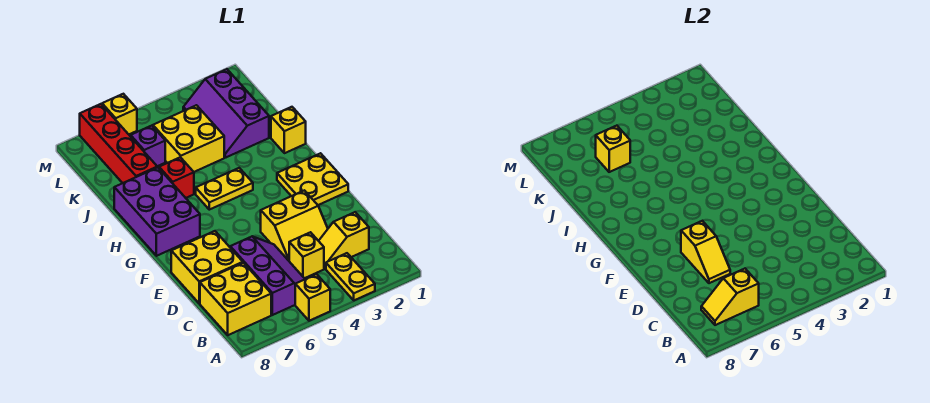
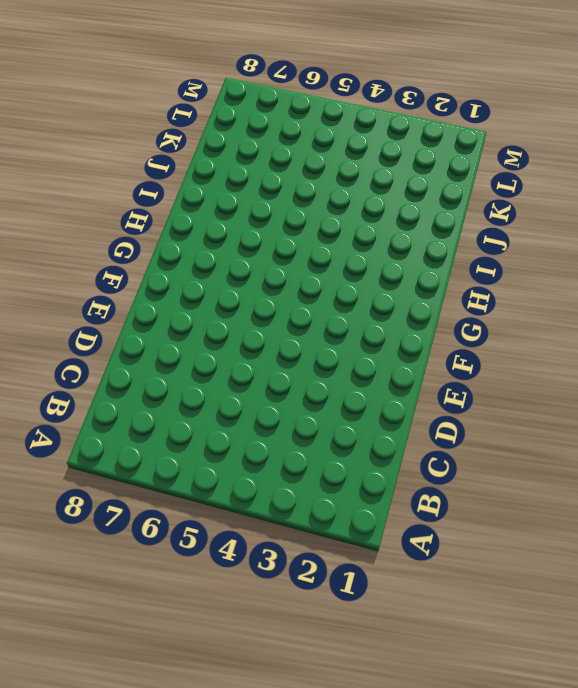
none -> yellow 1x2 plate [326,253,375,300]
none -> yellow 1x1 brick [295,274,330,321]
none -> purple 2x3 slope [230,236,305,315]

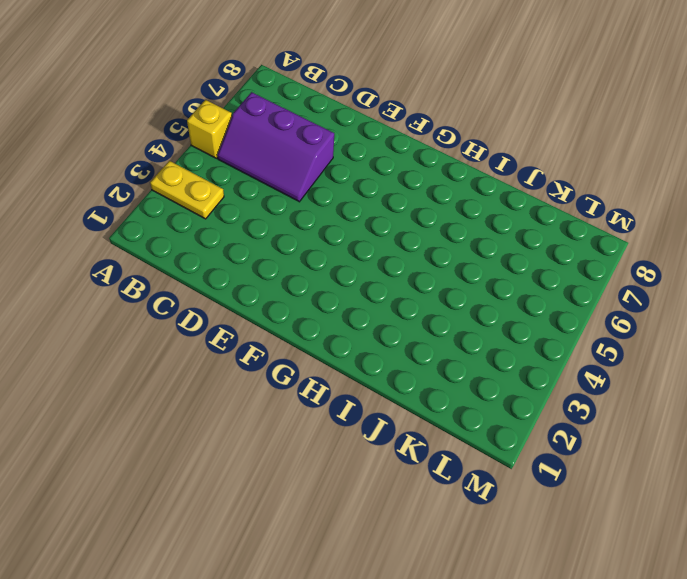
none -> yellow 2x2 brick [200,263,271,335]
none -> yellow 1x2 slope [319,212,369,269]
none -> yellow 1x1 brick [289,232,324,278]

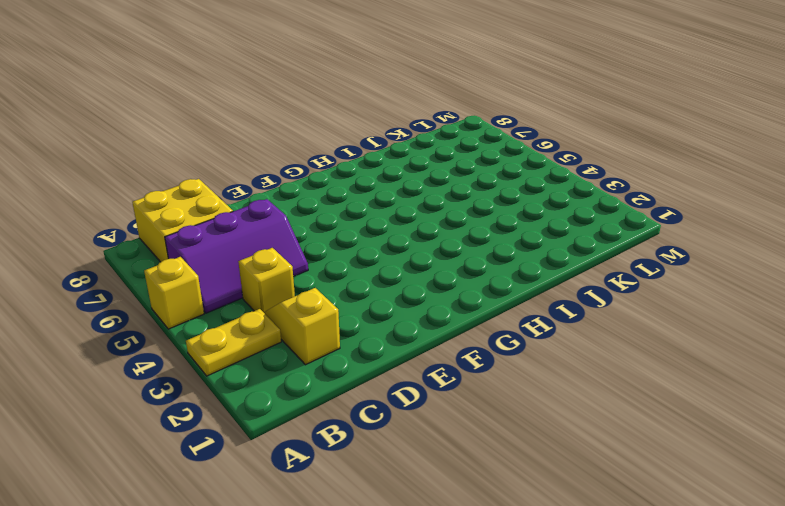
none -> yellow 2x2 slope [261,190,328,261]
none -> yellow 2x2 brick [171,231,243,303]
none -> yellow 2x2 plate [277,153,348,205]

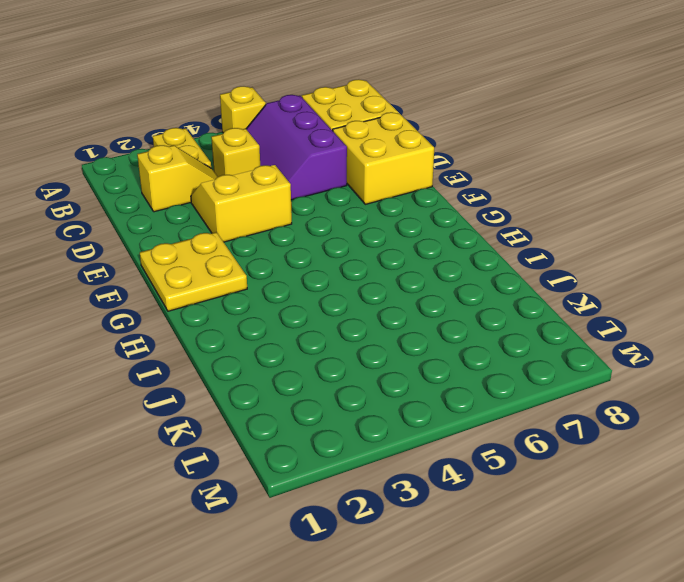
none -> purple 2x3 brick [114,167,200,256]
none -> yellow 1x2 plate [196,168,253,210]
none -> yellow 1x1 brick [271,107,306,153]

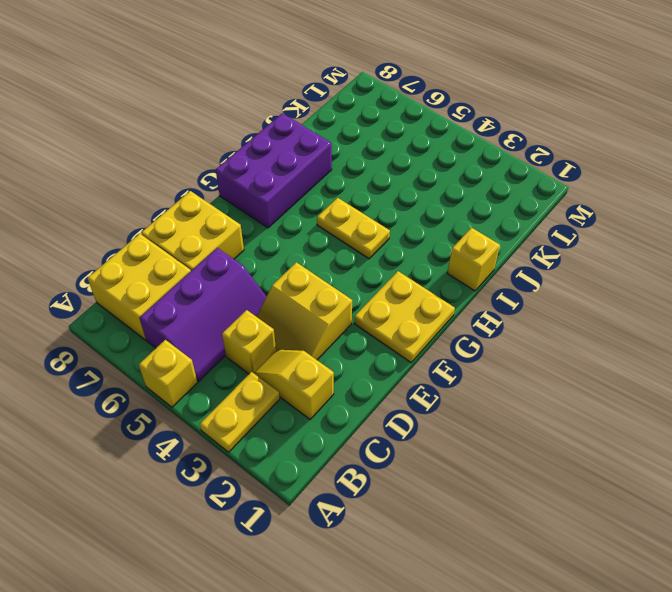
none -> red 1x1 brick [159,157,194,198]
none -> purple 2x3 slope [183,69,269,158]
none -> yellow 2x2 brick [153,105,224,172]

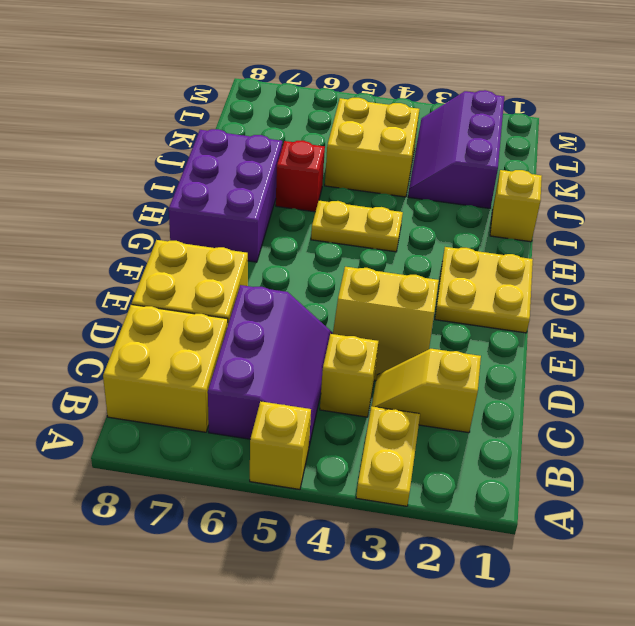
none -> red 1x4 brick [80,104,157,183]
none -> purple 1x1 brick [131,126,165,166]
none -> yellow 1x1 brick [102,94,137,134]

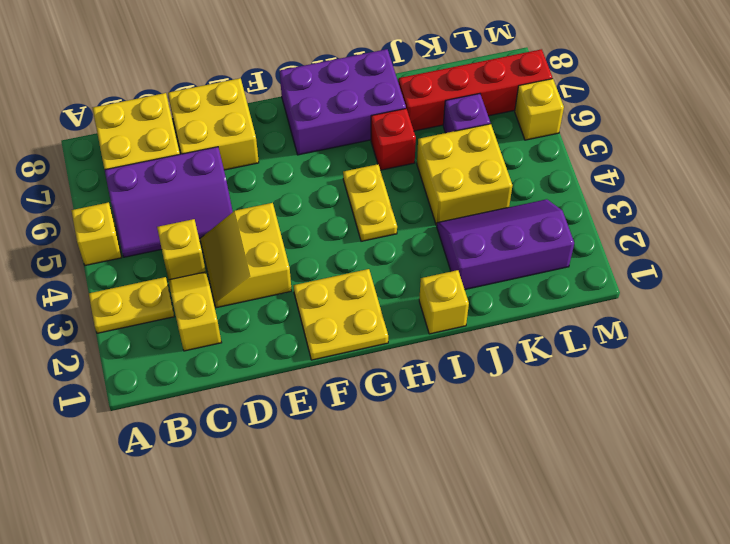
none -> yellow 1x2 slope [701,269,759,325]
none -> yellow 1x2 slope [681,221,730,283]
none -> yellow 1x1 brick [596,126,630,172]

